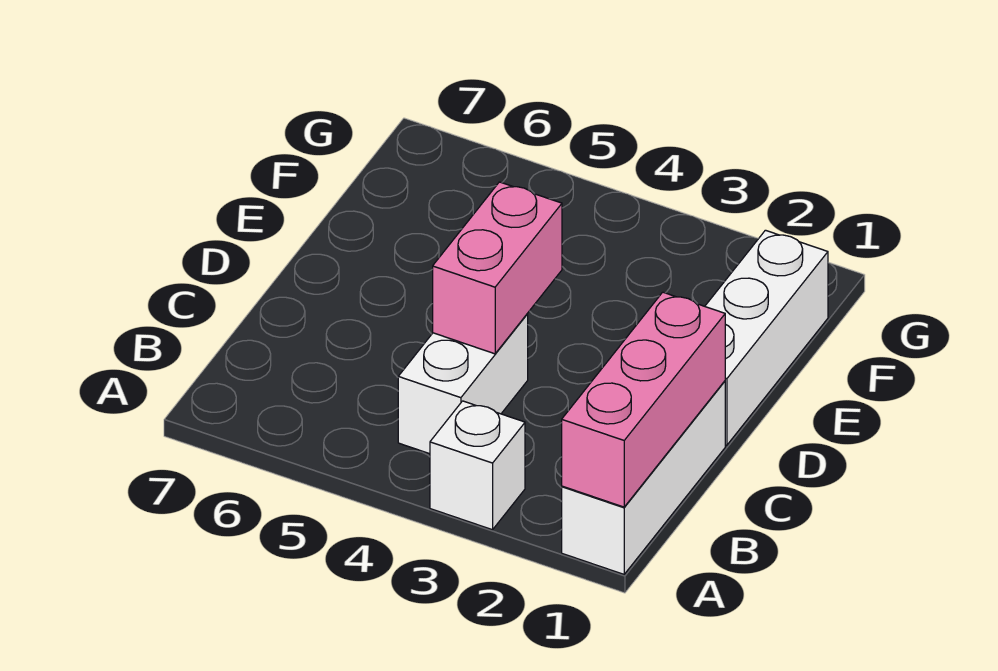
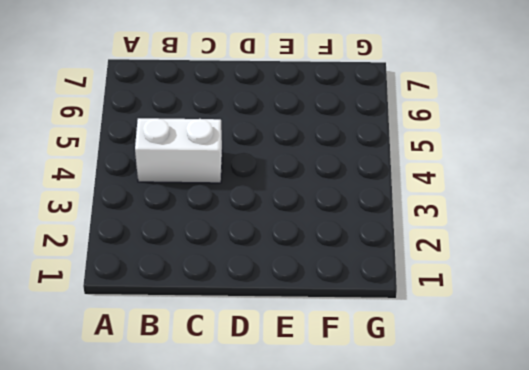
none -> white 1x3 brick [562,381,725,574]
none -> white 1x1 brick [430,401,525,530]

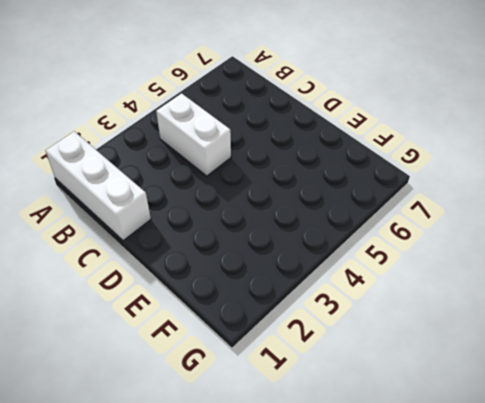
none -> white 1x1 brick [430,401,525,530]
none -> white 1x3 brick [705,230,828,445]

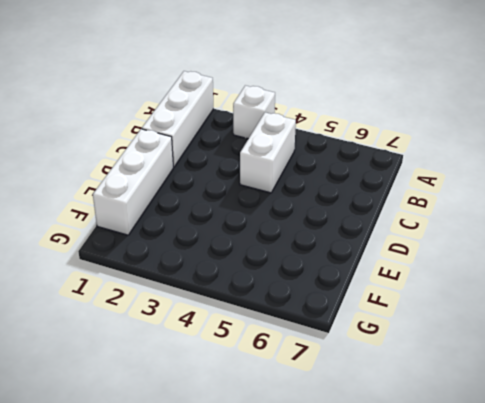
none -> pink 1x3 brick [562,292,725,507]
none -> pink 1x2 brick [433,182,562,354]

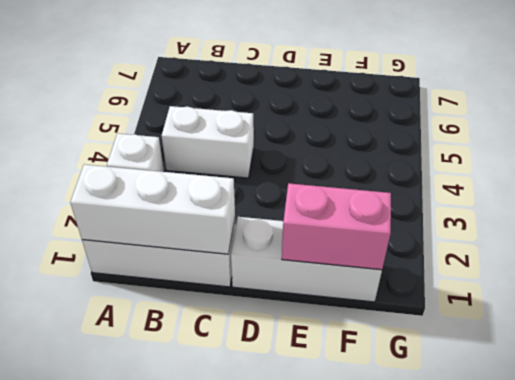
white 1x3 brick [70,164,235,254] -> pink 1x3 brick [562,292,725,507]
pink 1x2 brick [282,183,391,270] -> pink 1x2 brick moved to [433,182,562,354]

